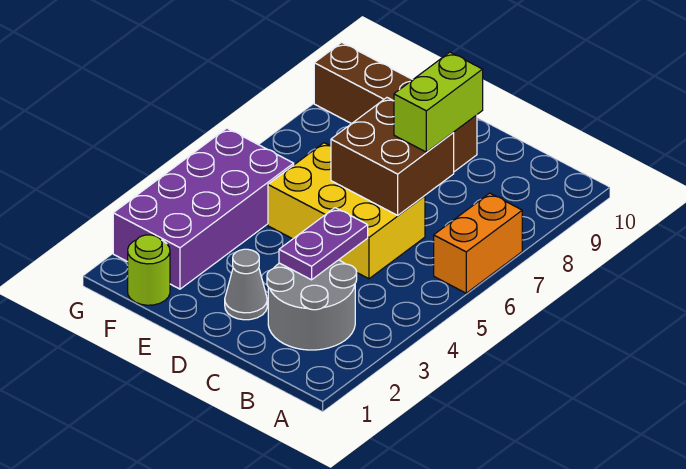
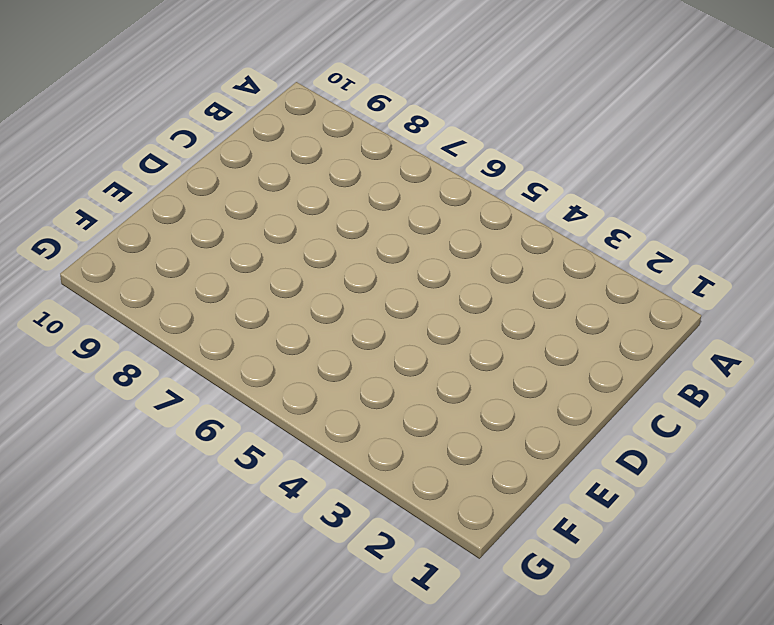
none -> orange 1x2 brick [434,193,522,293]
none -> grey 2x2 round brick [267,260,357,350]

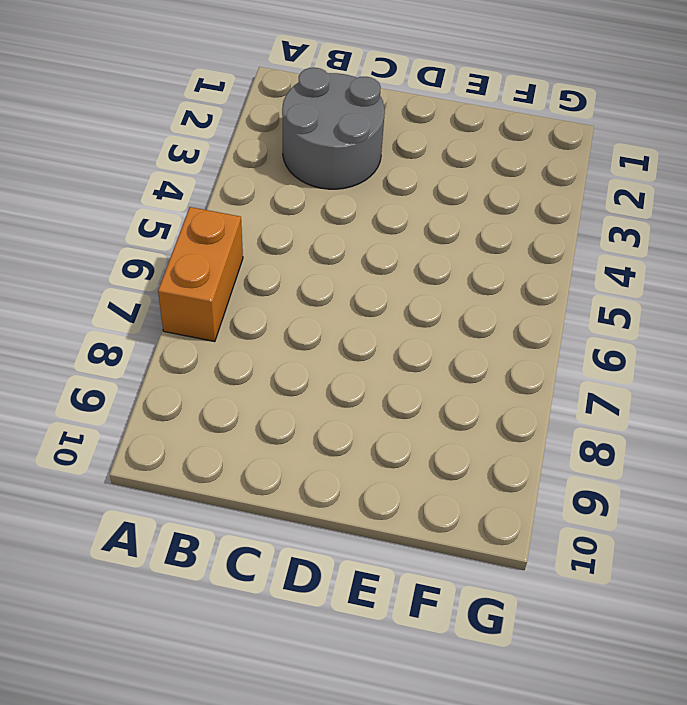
none -> yellow 2x3 brick [268,143,425,279]
none -> grey 1x1 cone [225,249,267,320]

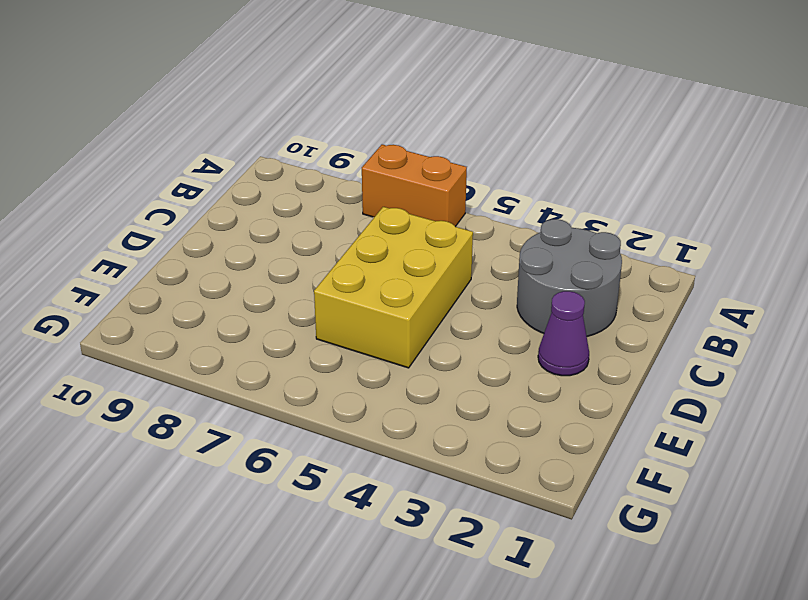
purple 1x1 cone [538,291,589,376] -> grey 1x1 cone [225,249,267,320]
none -> brown 1x4 brick [314,42,477,172]
none -> lime 1x1 round brick [128,235,170,305]

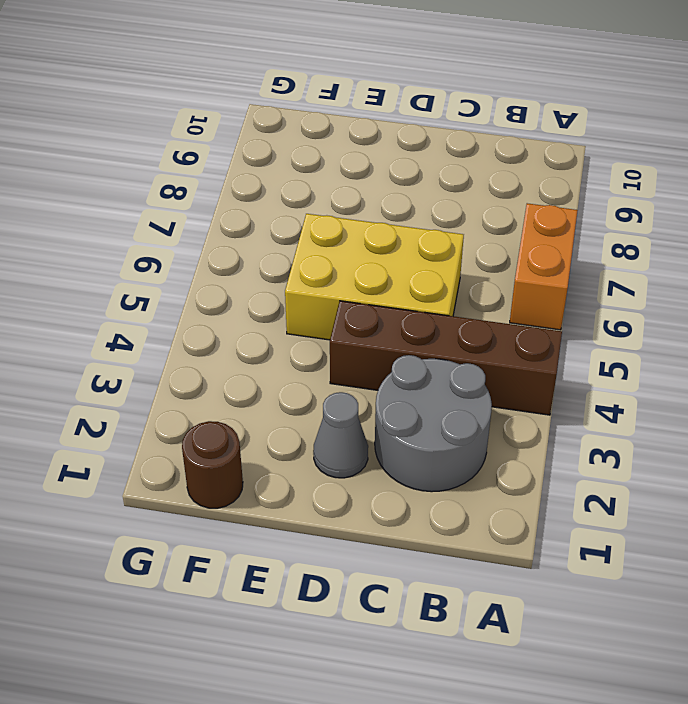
brown 1x4 brick [330,301,562,415] -> brown 1x4 brick moved to [314,42,477,172]
brown 1x1 round brick [182,421,243,508] -> lime 1x1 round brick [128,235,170,305]
none -> purple 2x4 brick [113,128,294,289]
none -> purple 1x2 plate [279,208,368,280]

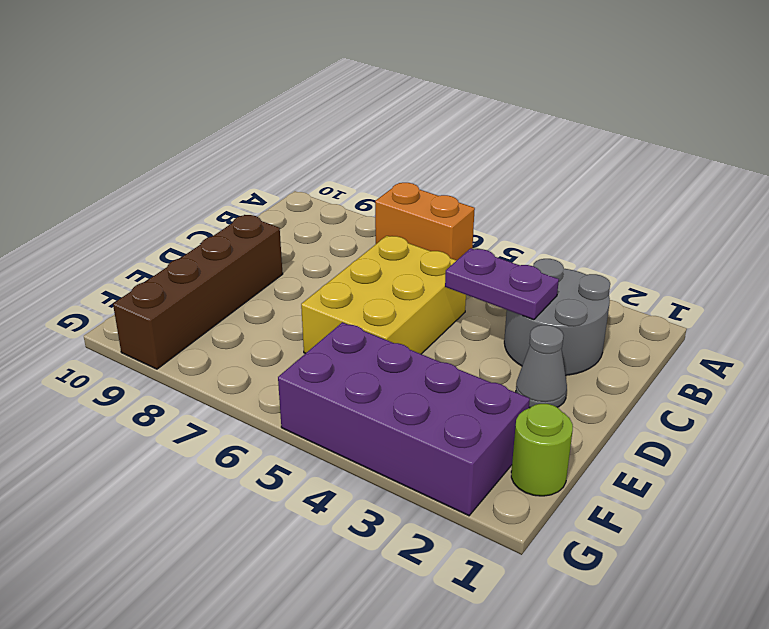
none -> brown 2x2 brick [331,98,454,215]
none -> lime 1x2 brick [394,52,483,152]

